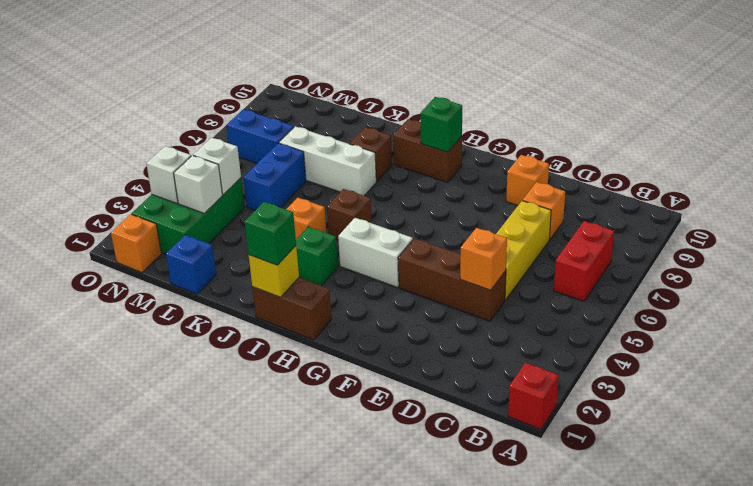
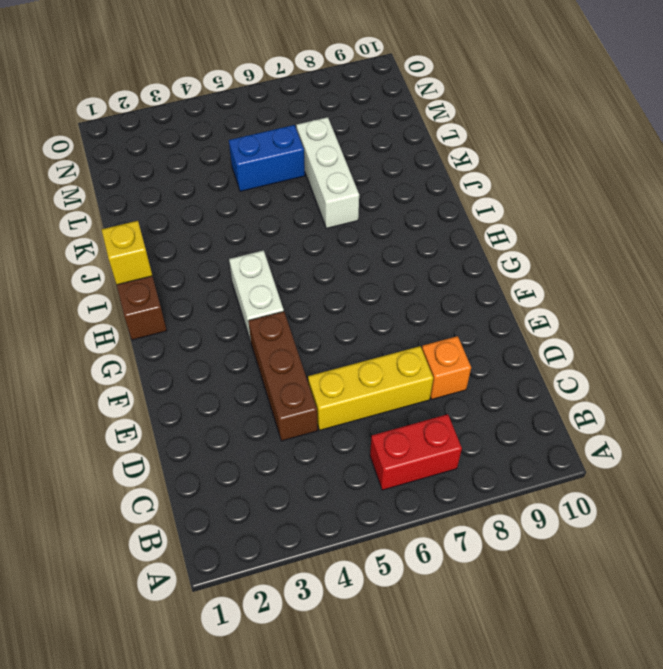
none -> red 1x1 brick [508,362,559,429]
none -> orange 1x1 brick [506,155,549,206]
none -> brown 1x2 brick [393,119,462,182]

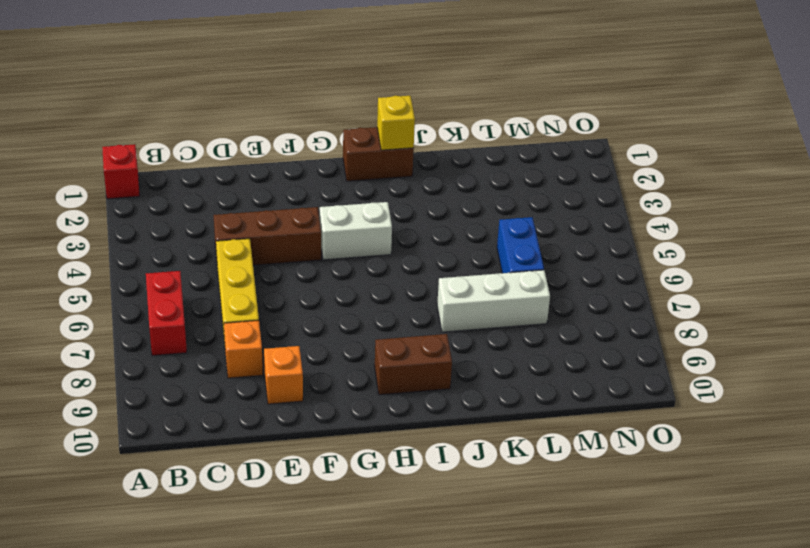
none -> green 1x1 brick [296,227,338,286]
none -> brown 1x1 brick [327,189,372,240]
none -> orange 1x1 brick [286,198,326,239]

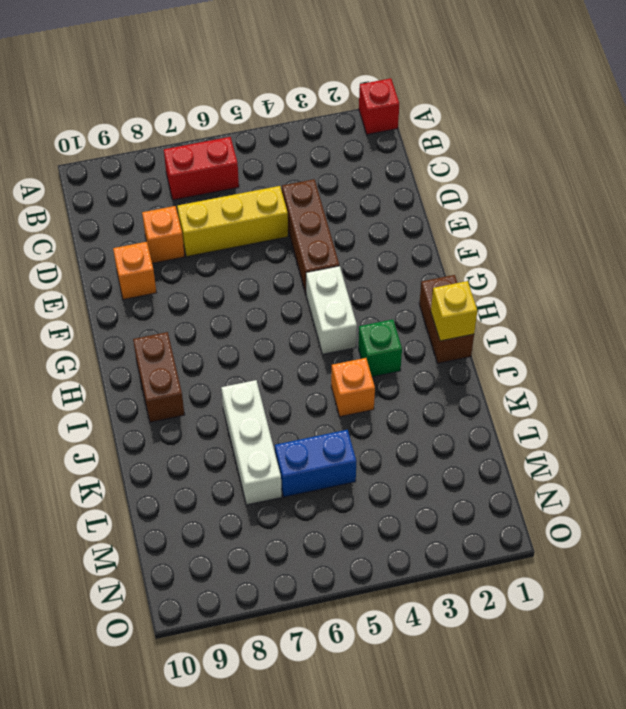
none -> brown 1x1 brick [327,189,372,240]
none -> brown 1x1 brick [350,127,392,181]
none -> blue 1x1 brick [166,235,216,294]

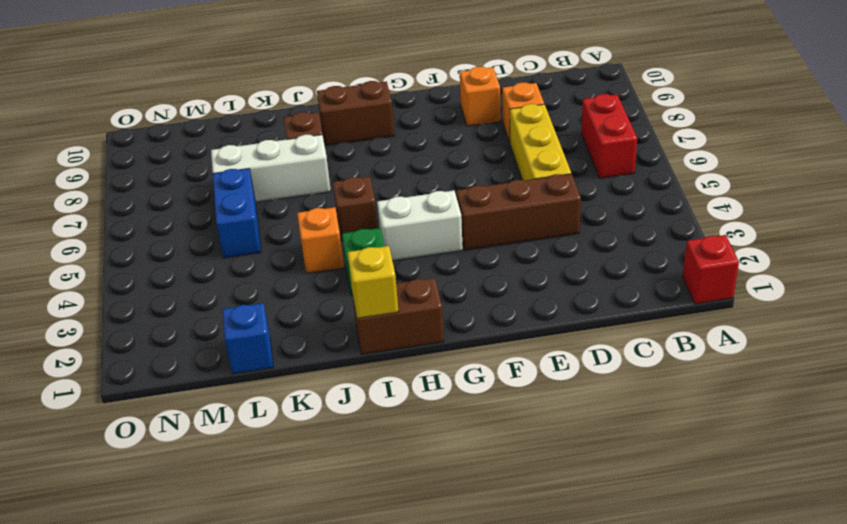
none -> green 2x3 brick [132,178,245,254]
none -> blue 1x2 brick [227,109,294,163]
none -> orange 1x1 brick [111,214,161,272]

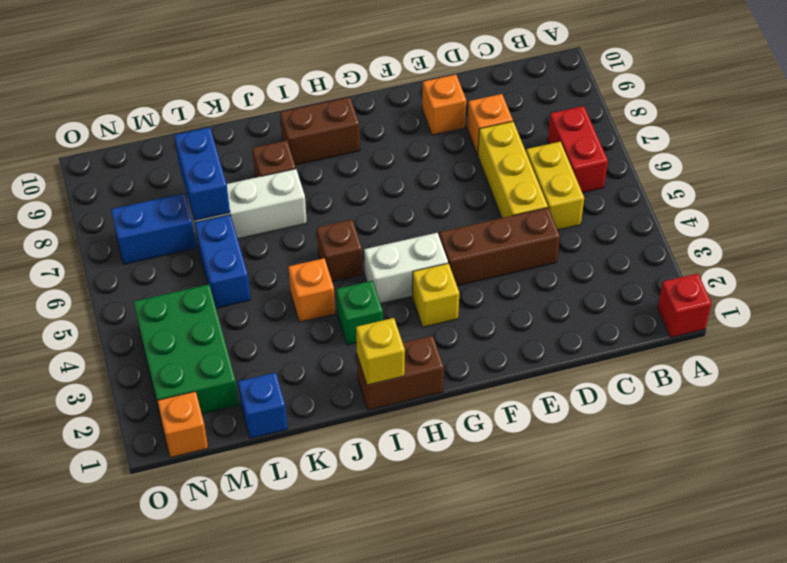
yellow 1x2 brick [526,142,584,230] -> none
yellow 1x1 brick [412,263,459,327] -> none
blue 1x2 brick [174,127,230,221] -> none
none -> orange 1x1 brick [460,228,507,290]
none -> green 1x1 brick [420,97,462,152]
none -> white 1x1 brick [174,156,223,213]

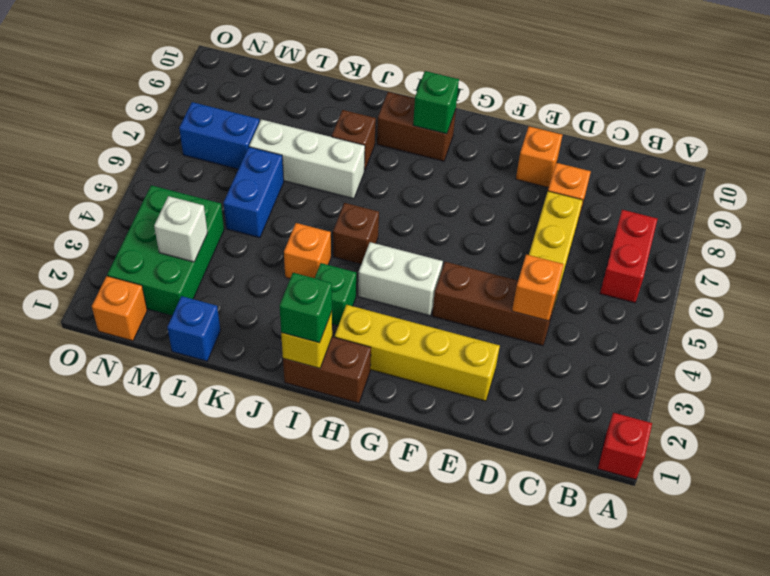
yellow 1x4 brick [335,305,500,401] -> none
none -> white 1x1 brick [193,138,241,195]
none -> white 1x1 brick [146,146,191,203]

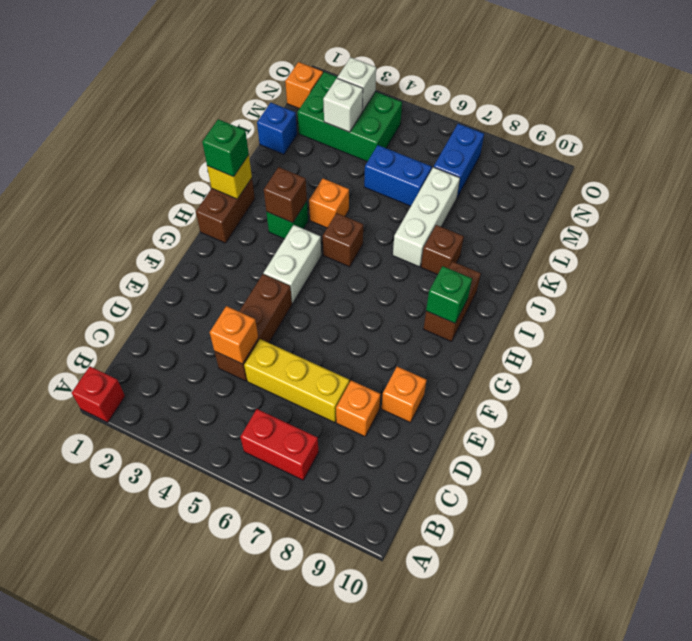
brown 1x1 brick [264,167,307,223] -> none
none -> white 1x1 brick [193,138,241,195]

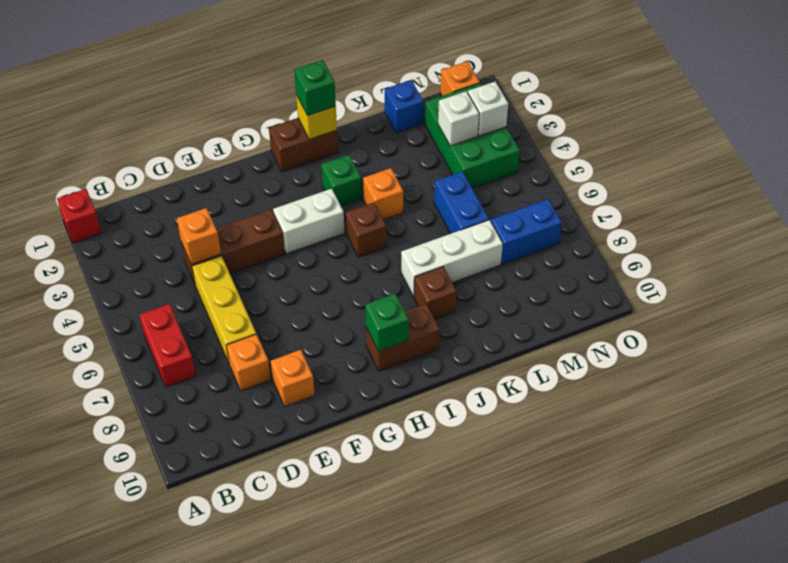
none -> white 1x1 brick [193,138,241,195]

